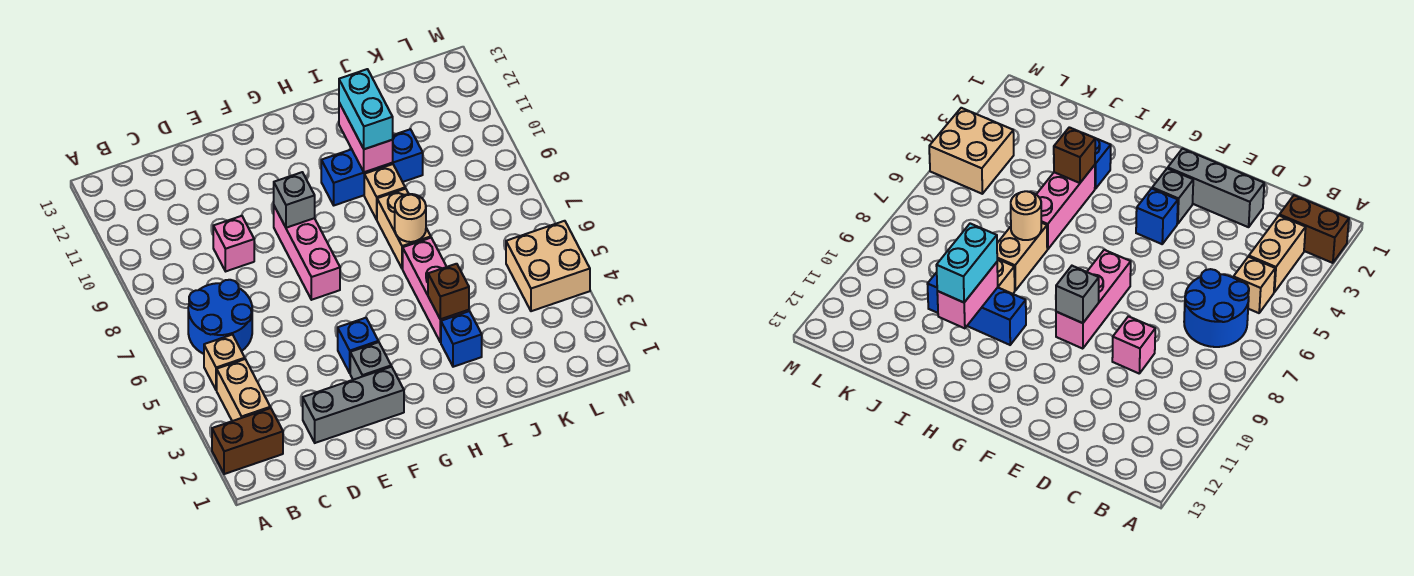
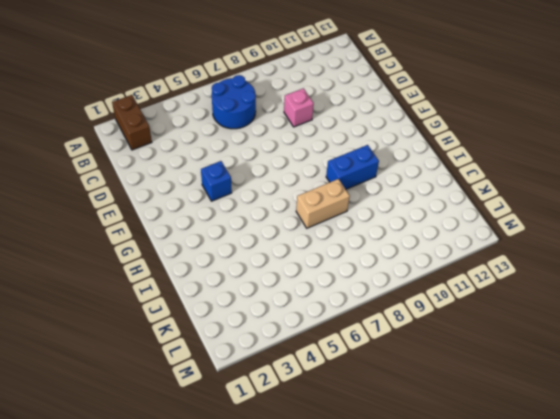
blue 1x2 brick [326,145,379,189] -> blue 1x3 brick [321,129,423,205]
none -> tan 1x2 brick [217,359,270,421]
none -> tan 1x1 brick [204,335,245,390]
none -> grey 1x3 brick [303,367,404,443]

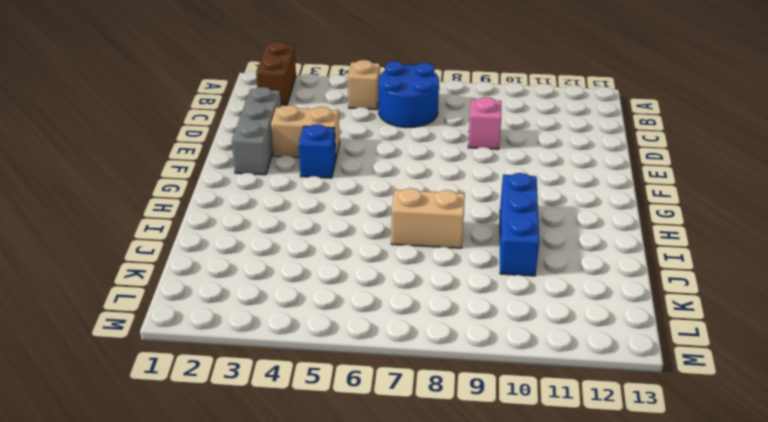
tan 1x2 brick [271,105,340,158] -> tan 1x2 brick moved to [217,359,270,421]
none -> grey 1x1 brick [350,342,391,380]
none -> pink 1x3 brick [274,206,340,300]
none -> blue 1x1 brick [441,311,482,367]

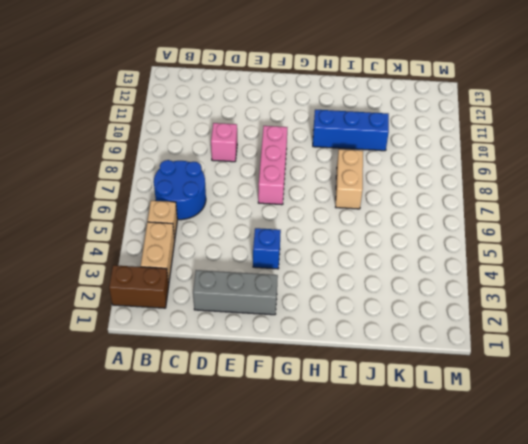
none -> grey 1x1 brick [350,342,391,380]
none -> blue 1x1 brick [441,311,482,367]
none -> pink 1x3 brick [403,238,469,342]

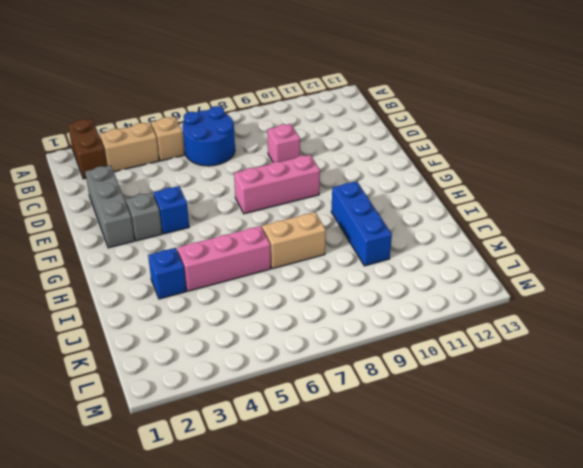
none -> tan 1x1 brick [364,164,405,220]
none -> tan 2x2 brick [506,221,590,311]
none -> grey 1x1 brick [274,172,315,228]

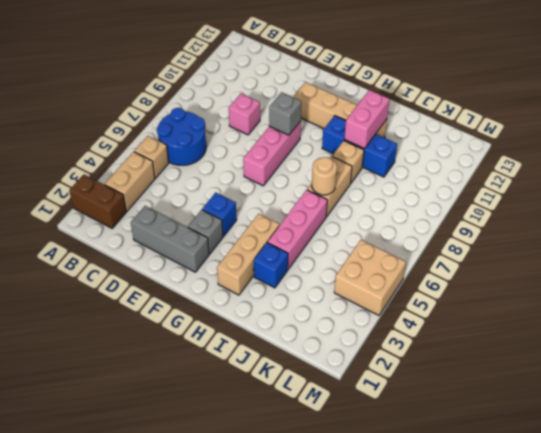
tan 1x4 brick [294,82,387,138] -> none
tan 1x3 brick [217,214,279,295] -> none
none -> brown 1x1 brick [428,264,469,319]
none -> cyan 1x2 brick [339,69,393,149]

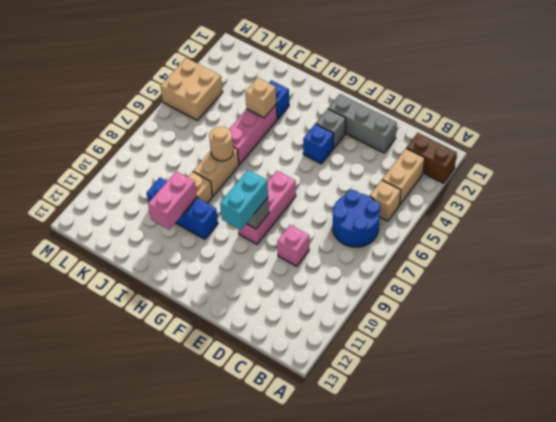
cyan 1x2 brick [220,170,268,230] -> cyan 1x2 brick moved to [339,69,393,149]
tan 1x1 brick [245,78,276,118] -> brown 1x1 brick [428,264,469,319]

